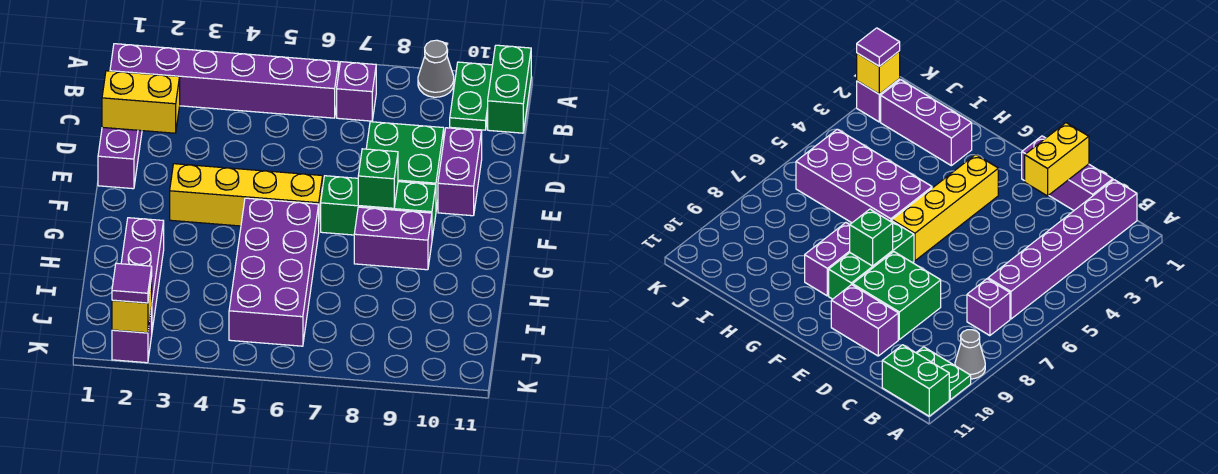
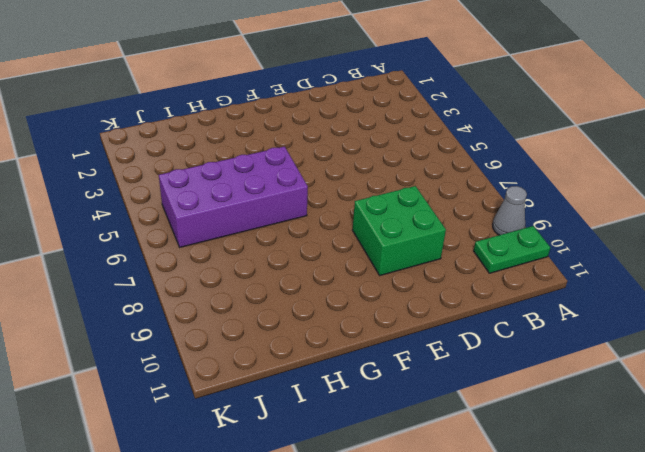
none -> green 1x2 brick [488,45,531,133]
none -> purple 1x6 brick [110,44,339,118]
none -> purple 1x1 brick [337,62,376,121]

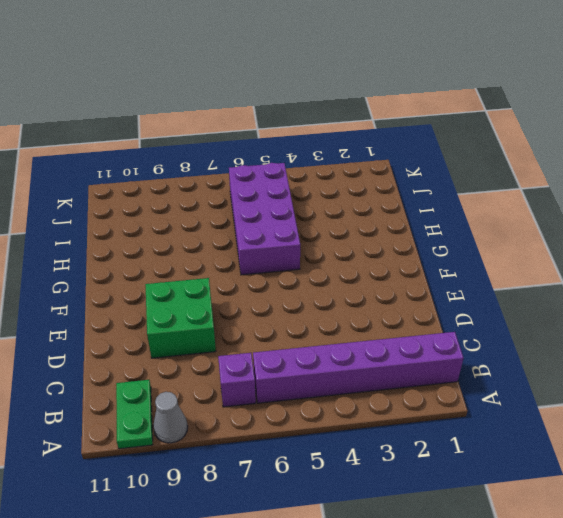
none -> green 1x2 brick [488,45,531,133]
none -> purple 1x3 brick [98,127,142,189]
none -> purple 1x2 brick [438,128,482,216]

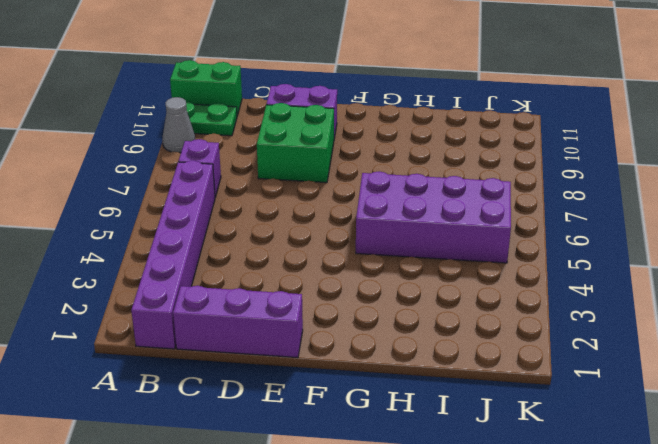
none -> yellow 1x4 brick [170,164,323,227]
none -> green 1x3 brick [321,176,436,238]
none -> purple 1x2 brick [354,207,432,270]

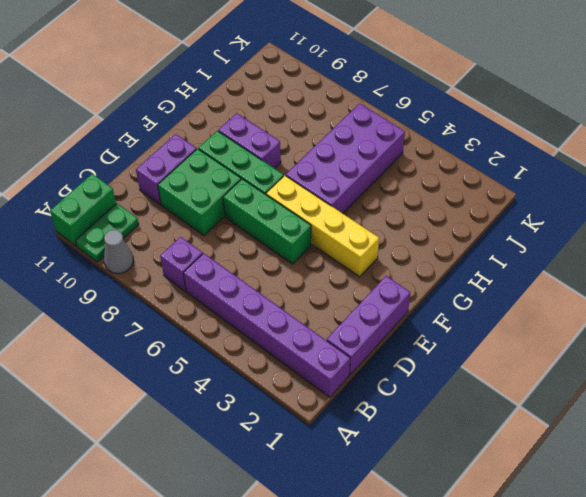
green 1x3 brick [223,179,311,264] -> none
none -> purple 1x3 brick [121,218,164,330]
none -> purple 1x1 brick [112,307,152,363]
none -> yellow 1x2 brick [102,71,180,133]

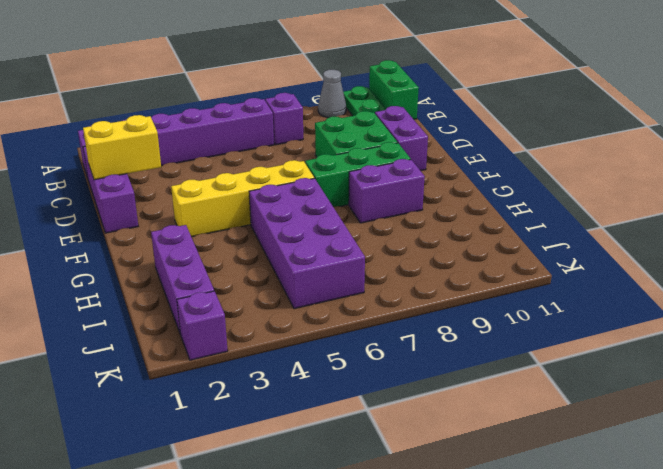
none -> green 1x1 brick [358,149,398,208]
none -> yellow 1x1 brick [112,278,152,333]
none -> purple 1x1 tile [112,263,152,303]

